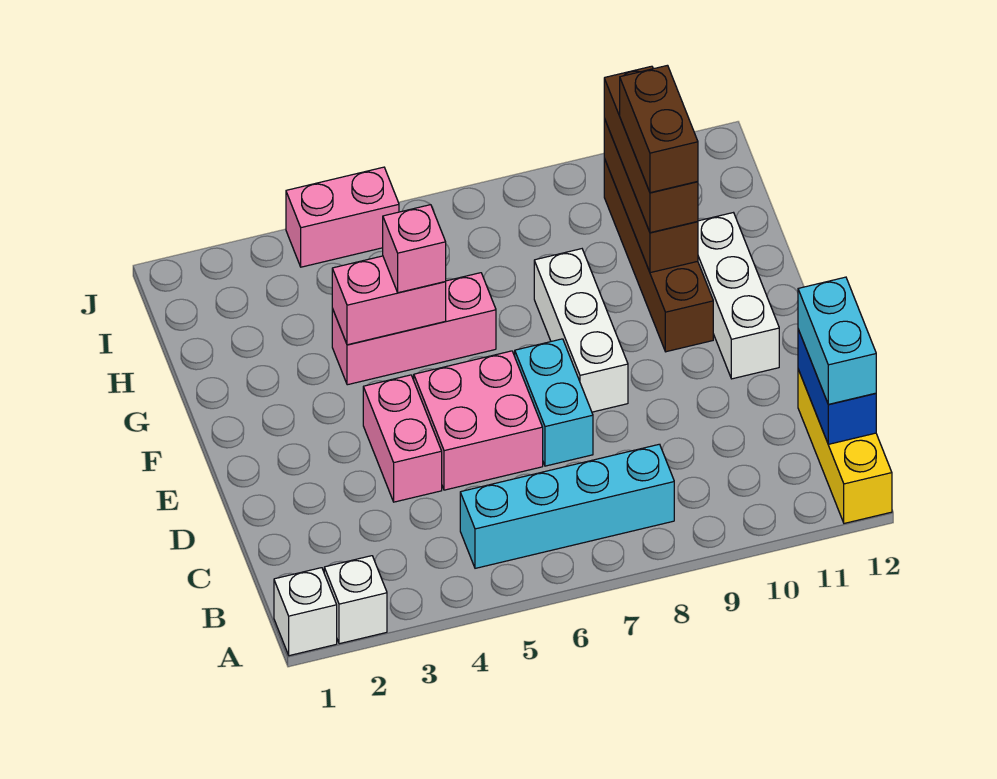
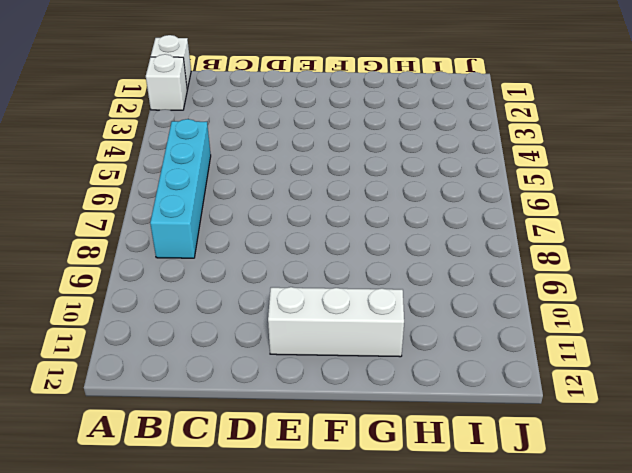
none -> yellow 1x3 brick [798,369,892,523]
none -> pink 1x2 brick [363,375,442,502]
none -> pink 2x2 brick [414,351,543,490]

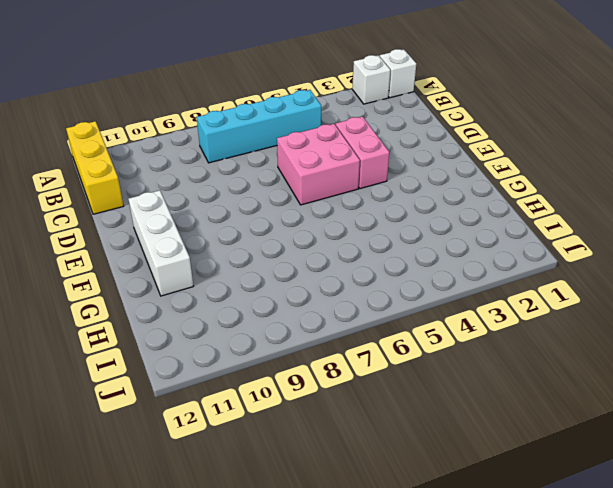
none -> cyan 1x2 brick [515,339,593,466]
none -> white 1x3 brick [534,249,628,412]
none -> brown 1x4 brick [604,159,713,352]

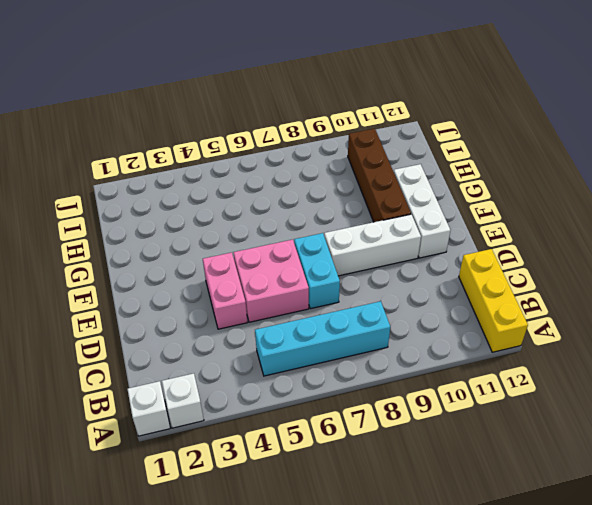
white 1x3 brick [324,214,421,276] -> white 1x3 brick turned to [534,249,628,412]
none -> pink 1x3 brick [332,273,496,385]
none -> pink 1x2 brick [286,167,399,267]
none -> blue 1x2 brick [798,329,876,444]

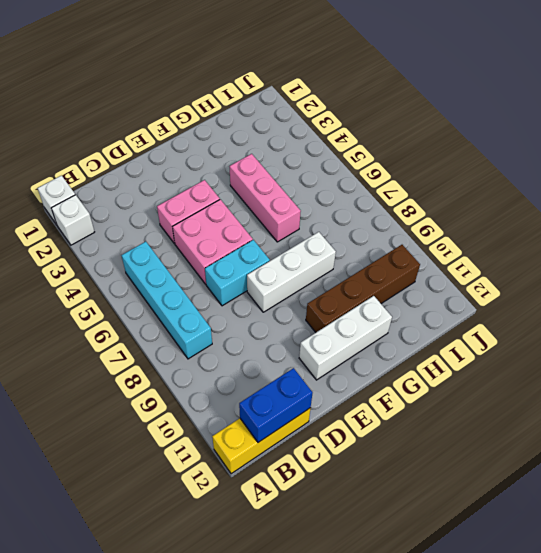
none -> pink 1x2 brick [286,167,399,267]
none -> pink 1x2 brick [332,256,446,345]
none -> brown 1x3 brick [604,119,698,273]

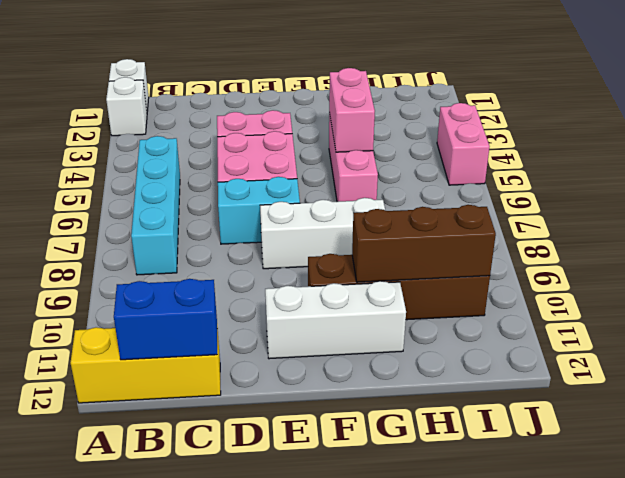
none -> cyan 1x2 brick [798,277,876,404]
none -> pink 1x1 brick [383,205,446,293]
none -> brown 1x3 brick [604,66,698,233]

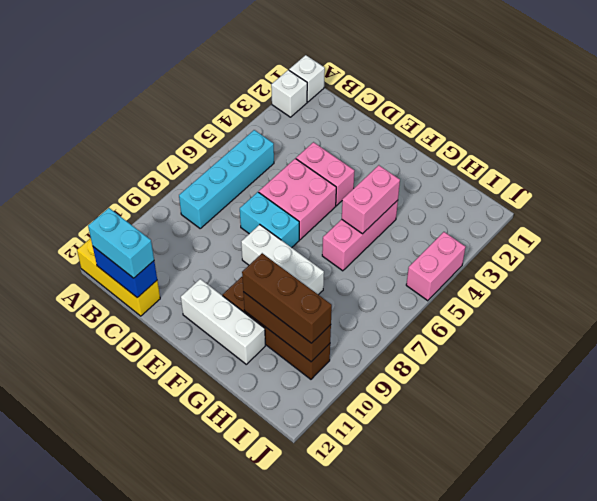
none -> pink 1x1 brick [383,205,446,293]
none -> brown 1x2 brick [620,65,698,193]

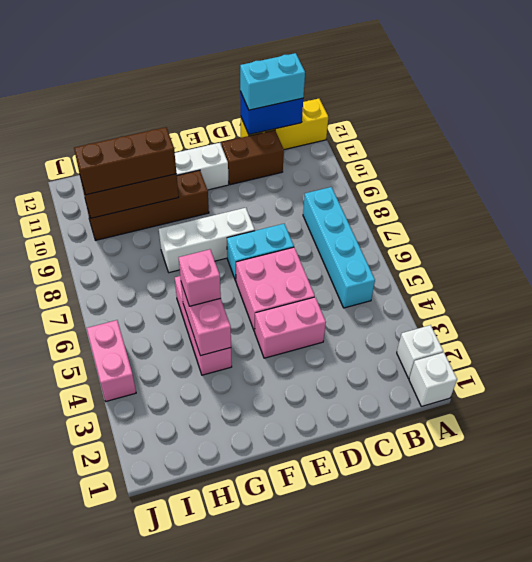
brown 1x2 brick [221,130,284,185] -> brown 1x2 brick moved to [620,65,698,193]

